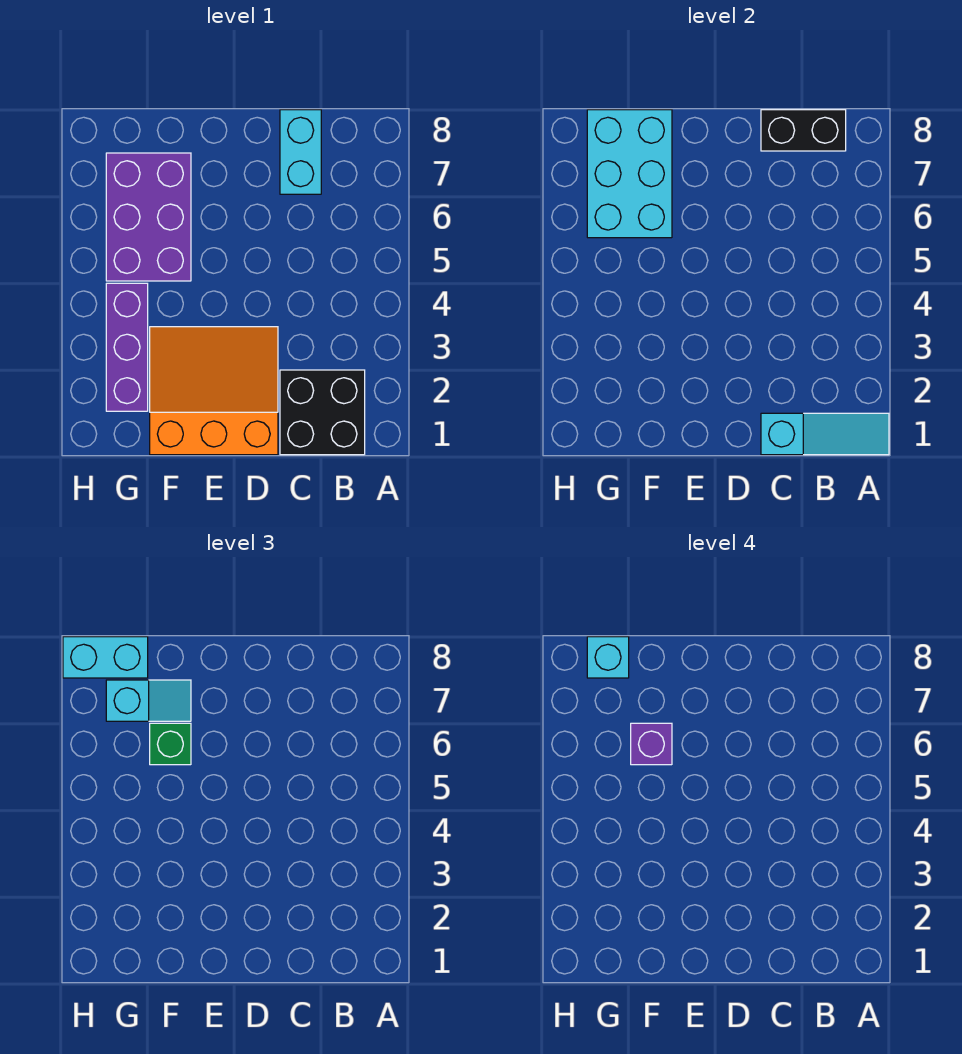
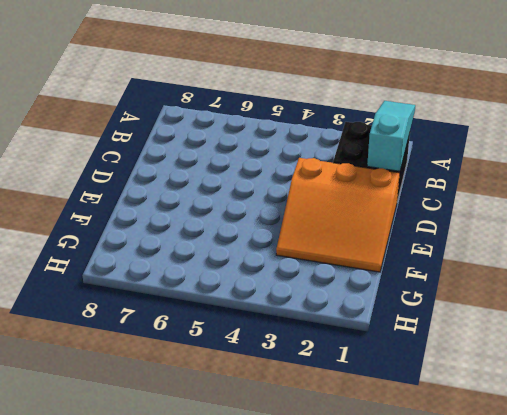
orange 3x3 slope [276,158,400,272] -> orange 3x3 slope turned to [150,327,278,455]
none -> cyan 1x2 brick [280,110,321,194]
none -> purple 2x3 brick [106,153,191,281]
none -> purple 1x3 brick [106,283,148,411]

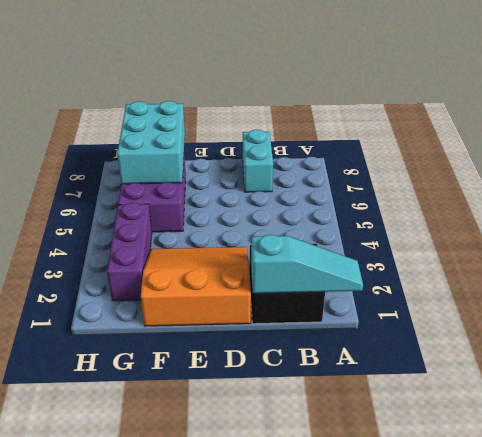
none -> black 1x2 brick [761,110,846,151]
none -> green 1x1 brick [150,723,191,765]
none -> cyan 1x2 slope [106,680,191,721]

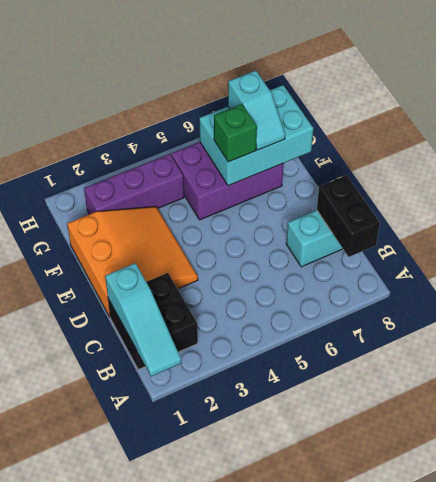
none -> cyan 1x2 brick [63,637,148,678]
none -> purple 1x1 brick [631,723,672,765]
none -> cyan 1x1 brick [587,637,629,678]

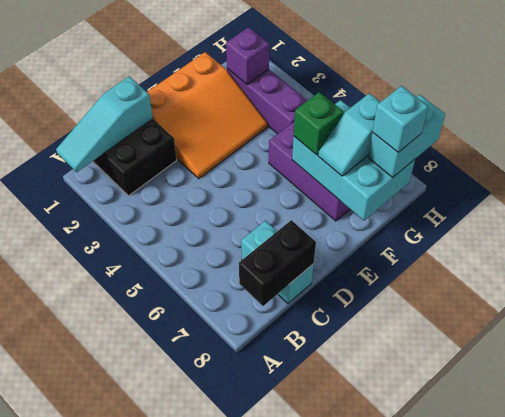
purple 1x1 brick [226,27,270,84] -> purple 1x1 brick moved to [631,723,672,765]

